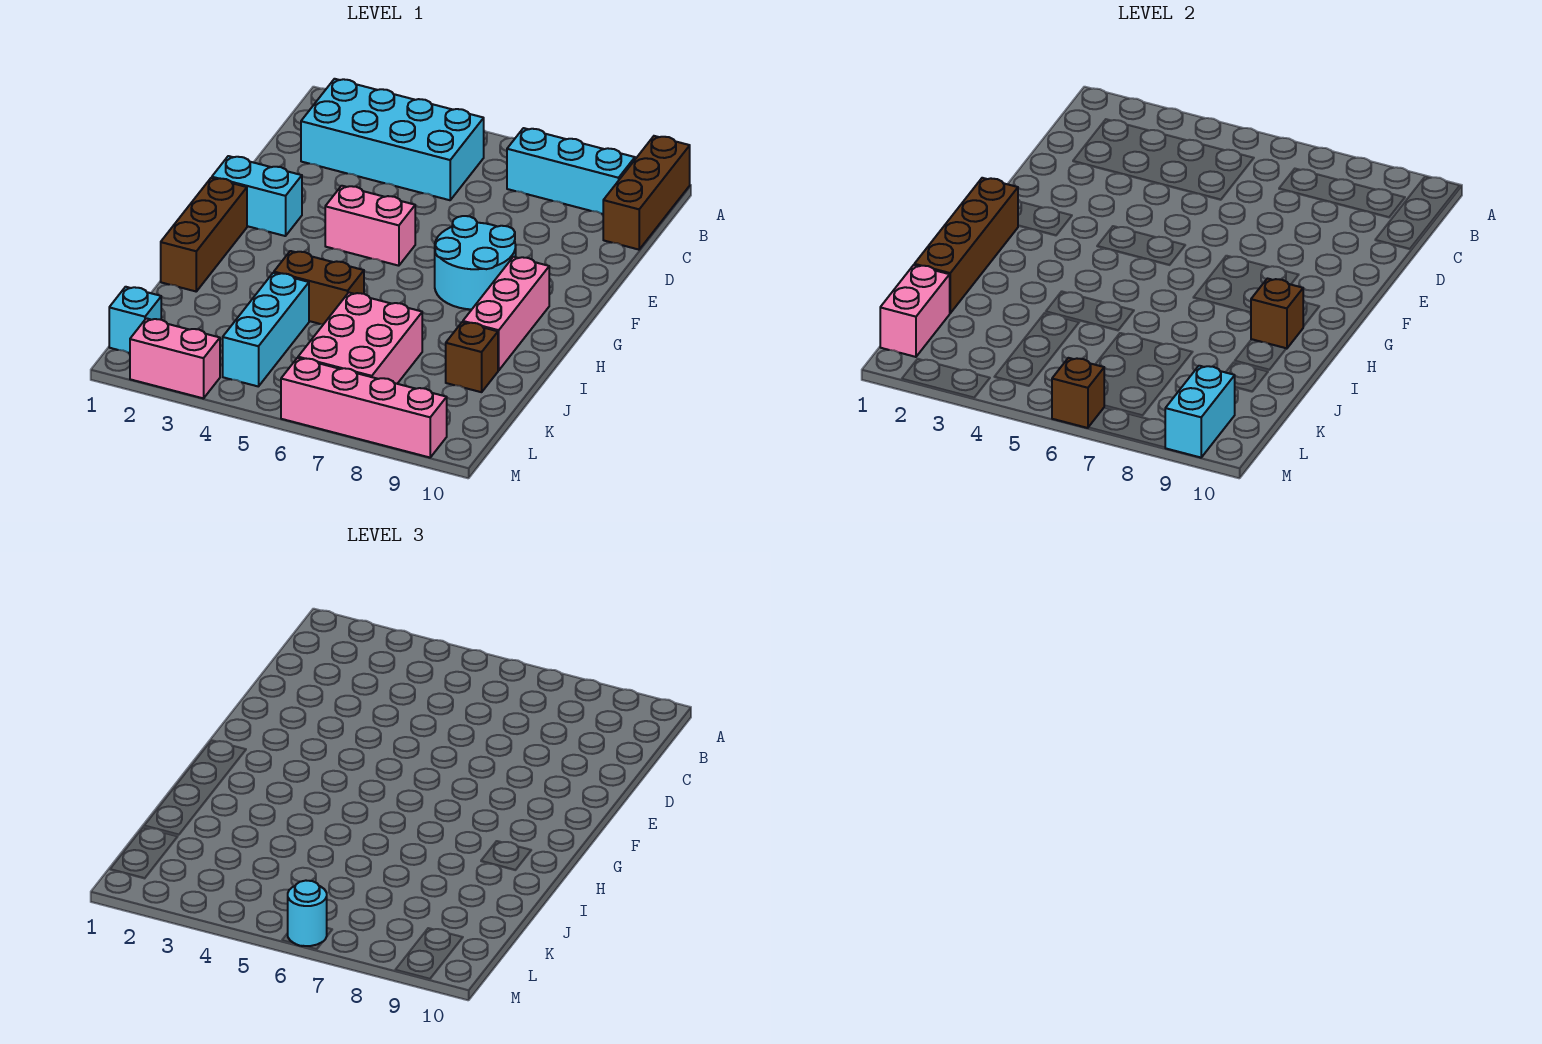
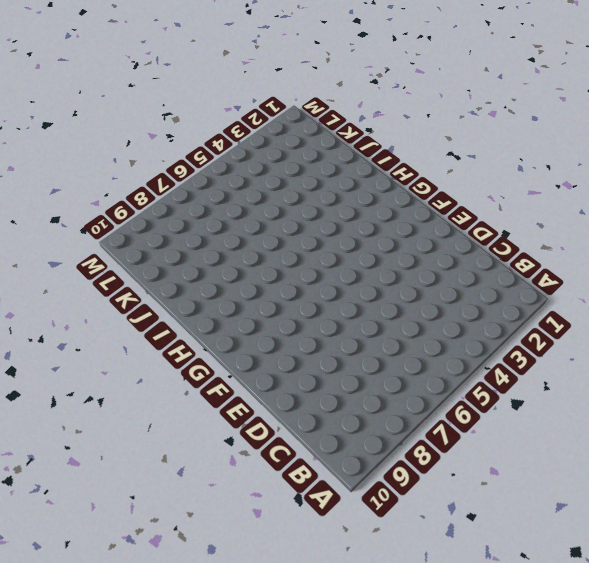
none -> brown 1x3 brick [603,136,690,250]
none -> cyan 2x4 brick [301,79,484,200]
none -> cyan 1x3 brick [507,128,635,214]

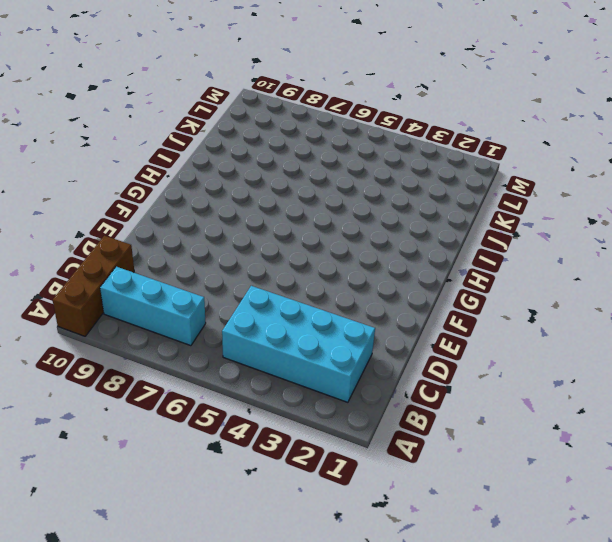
none -> cyan 1x2 brick [212,156,302,236]
none -> pink 1x2 brick [325,186,415,266]
none -> cyan 2x2 round brick [435,216,516,309]

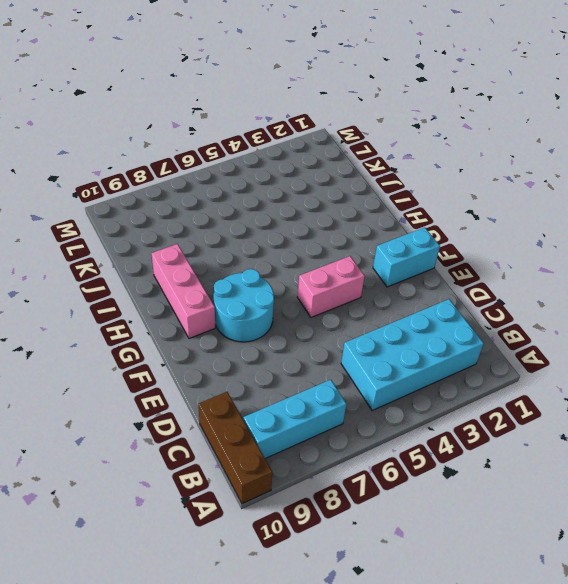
none -> brown 1x3 brick [161,178,247,291]
none -> brown 1x2 brick [274,251,364,324]
none -> cyan 1x3 brick [223,273,309,387]

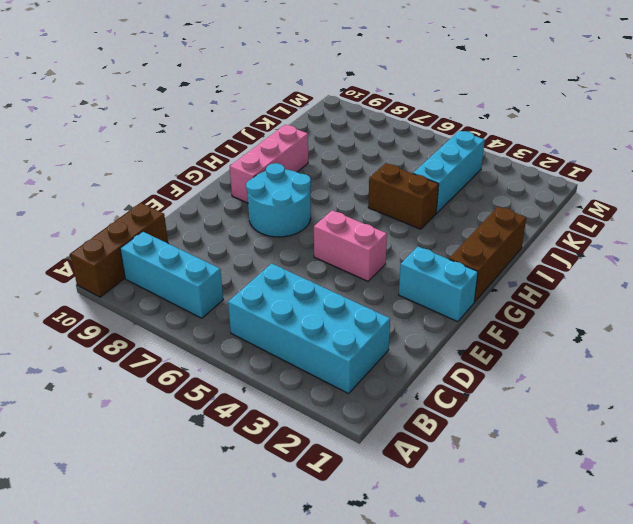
none -> pink 2x3 brick [298,293,422,384]
none -> brown 1x1 brick [446,322,498,392]
none -> cyan 1x1 brick [109,287,161,353]

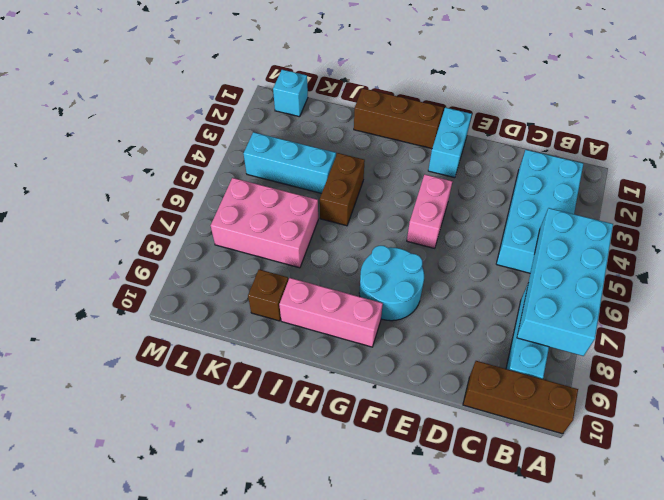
cyan 2x4 brick [517,208,613,356] -> none
none -> pink 1x2 brick [130,318,220,398]
none -> pink 1x4 brick [281,358,447,458]
none -> brown 1x4 brick [914,178,1018,313]

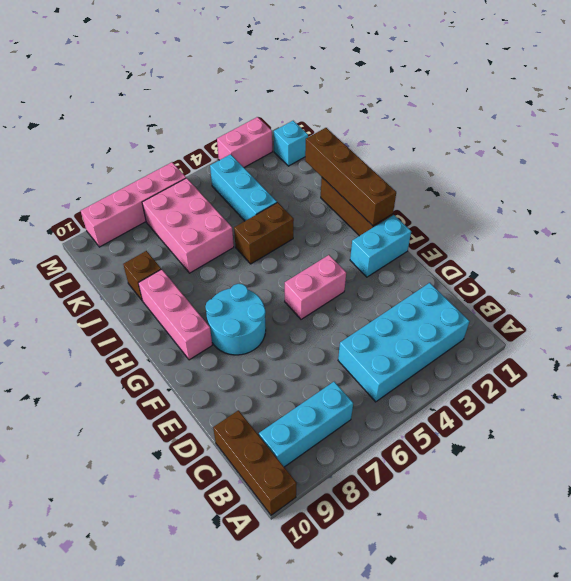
none -> brown 1x1 brick [1251,279,1303,349]
none -> pink 1x2 brick [880,265,950,357]
none -> cyan 1x2 brick [1165,366,1235,458]

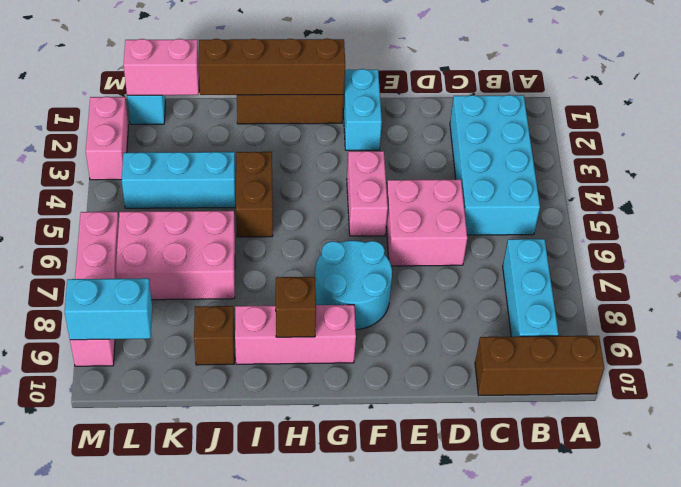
pink 2x2 brick [386,179,467,266] -> none
none -> brown 1x1 brick [1052,358,1104,428]
none -> cyan 1x1 round brick [288,881,327,946]

